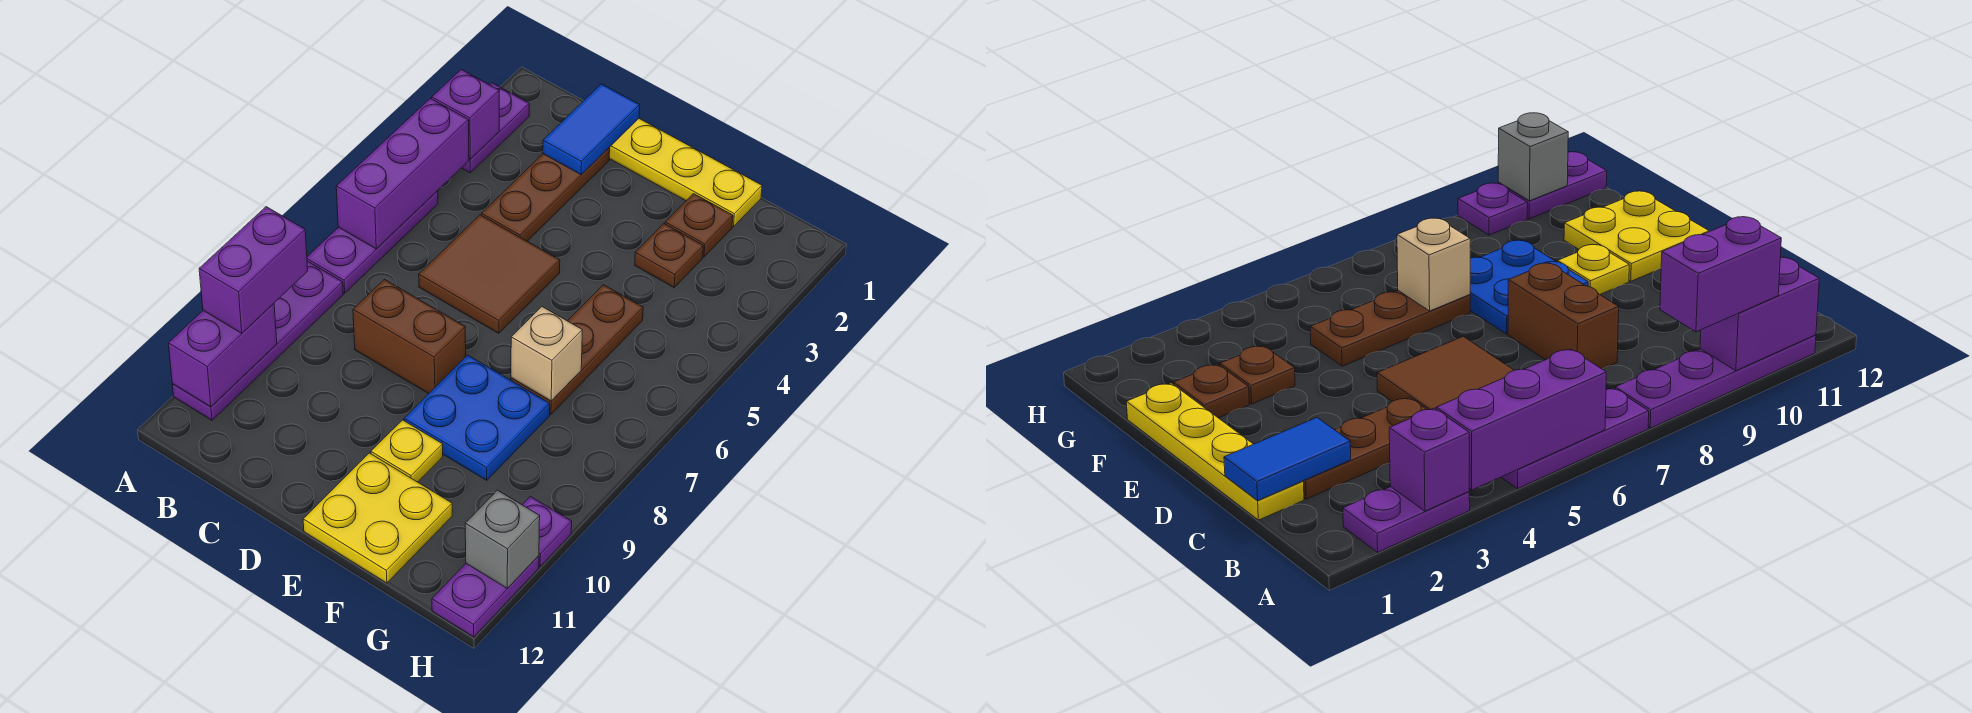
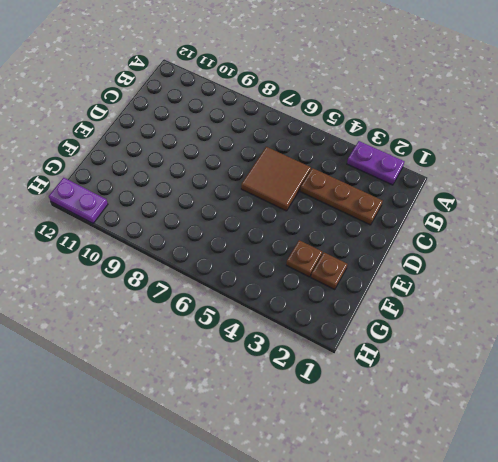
none -> purple 1x3 plate [307,191,438,293]
none -> purple 1x4 plate [172,261,343,420]
none -> yellow 1x4 plate [609,119,762,227]

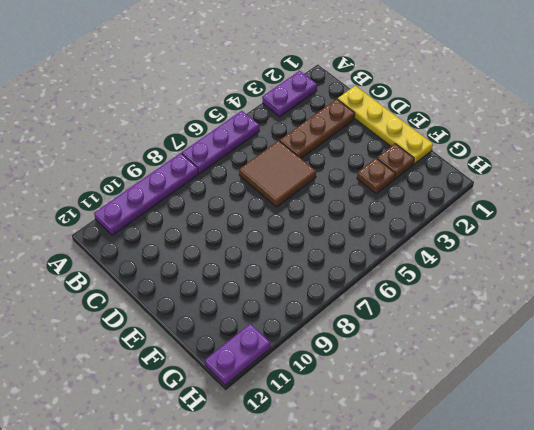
none -> brown 1x2 brick [353,279,466,394]
none -> blue 2x2 plate [404,355,550,480]
none -> yellow 1x1 plate [371,420,443,482]

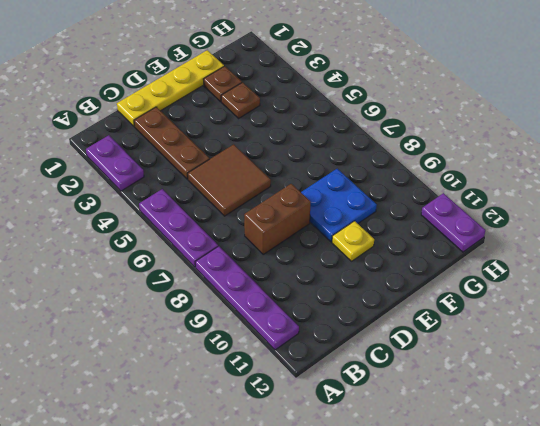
none -> yellow 2x2 plate [303,453,452,583]
none -> brown 1x3 plate [511,285,643,414]
none -> purple 1x1 plate [522,496,572,566]

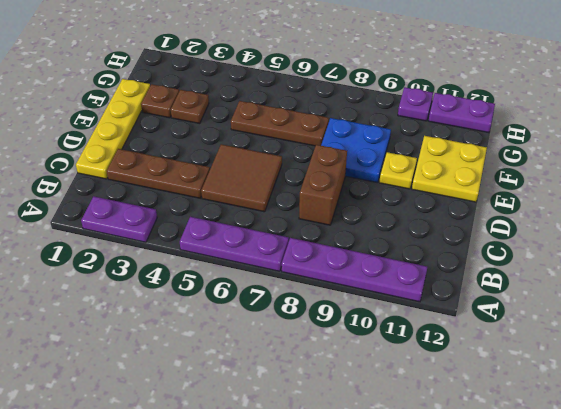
none -> purple 1x1 brick [432,69,499,159]
none -> purple 1x3 brick [336,98,469,249]
none -> purple 1x2 brick [168,304,277,407]

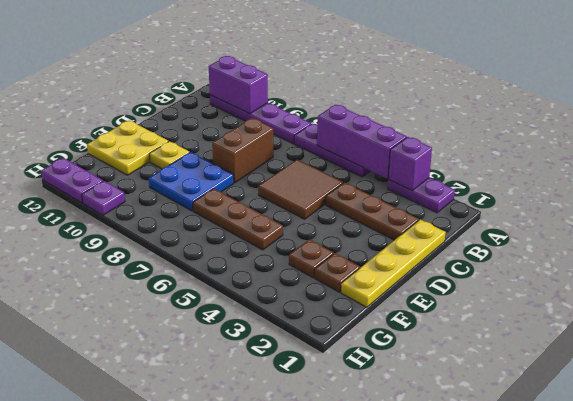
none -> blue 1x2 tile [543,84,640,175]
none -> tan 1x1 brick [511,307,582,401]
none -> grey 1x1 brick [465,490,540,589]

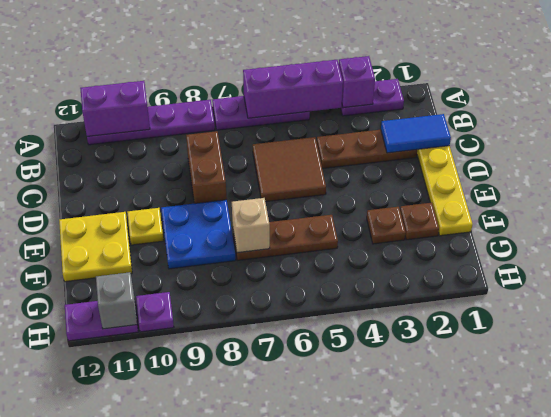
none -> purple 1x2 brick [199,207,308,333]

